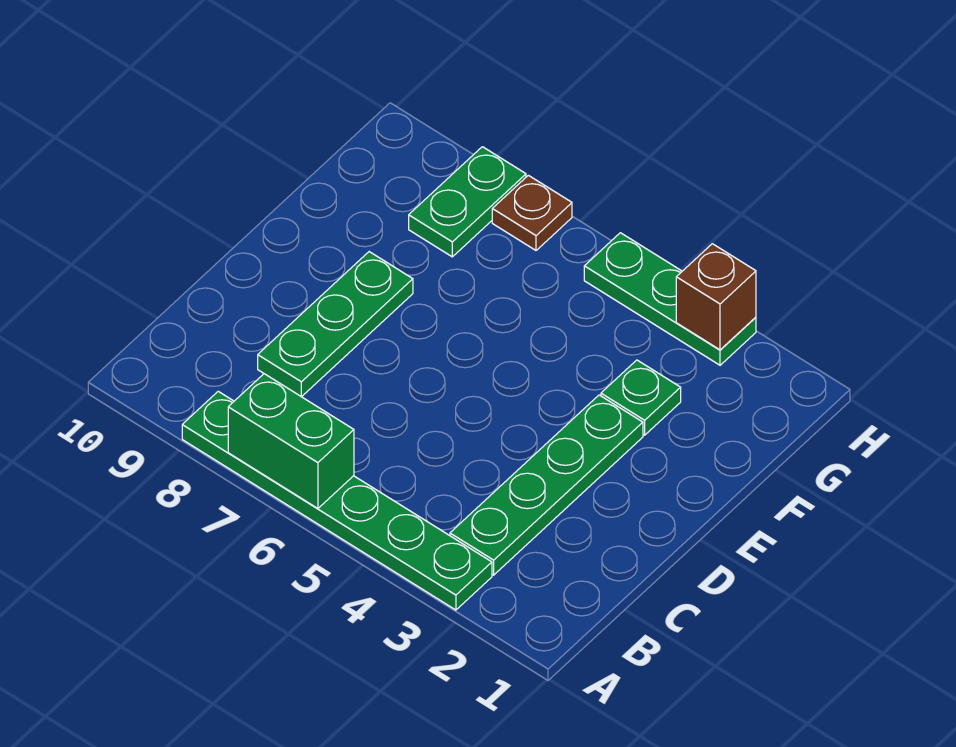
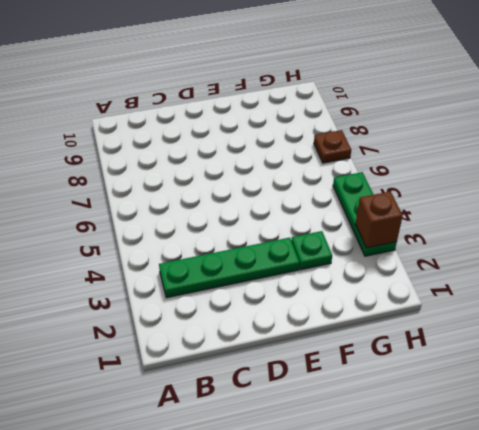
none -> green 1x6 plate [182,391,492,610]
none -> green 1x3 plate [258,252,413,397]

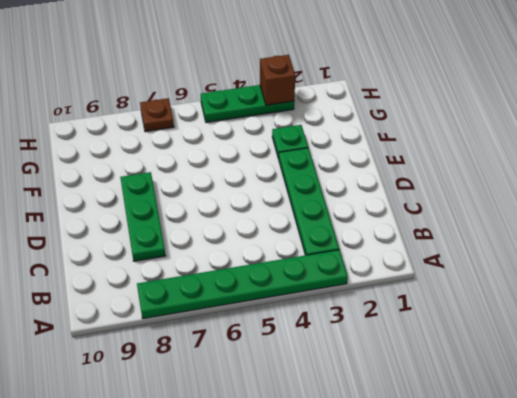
none -> green 1x2 plate [409,147,526,257]
none -> green 1x2 brick [228,374,354,508]

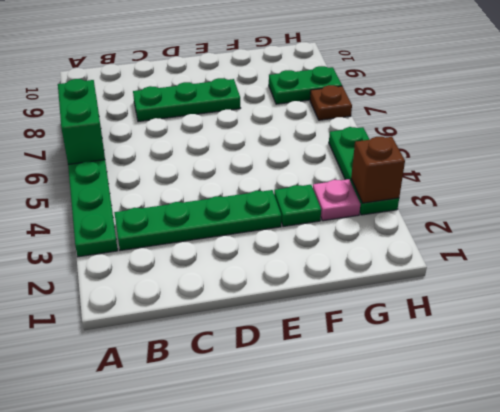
pink 1x1 plate [313,179,360,221] -> none

